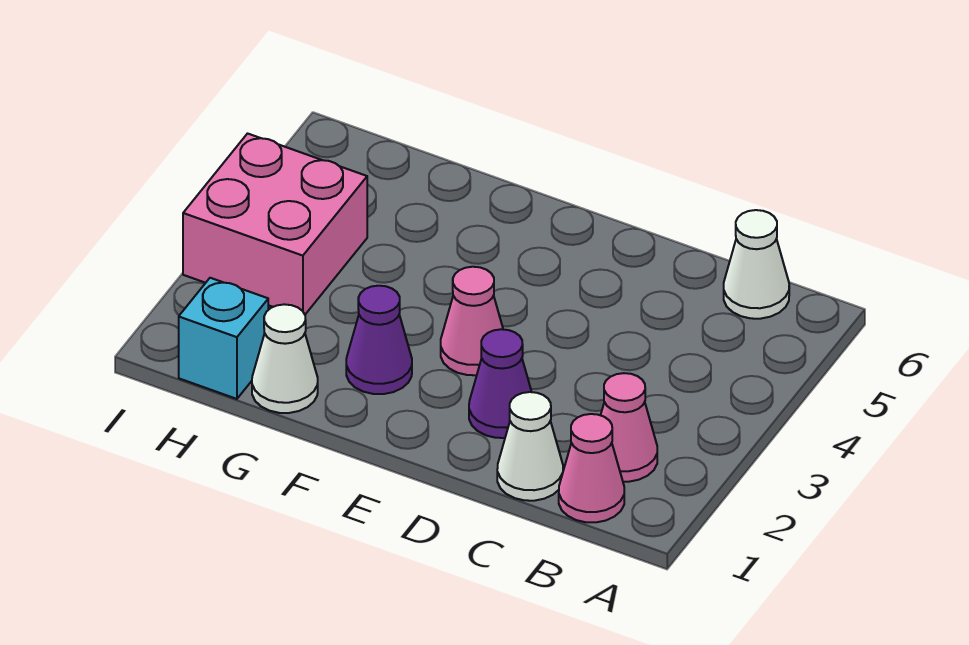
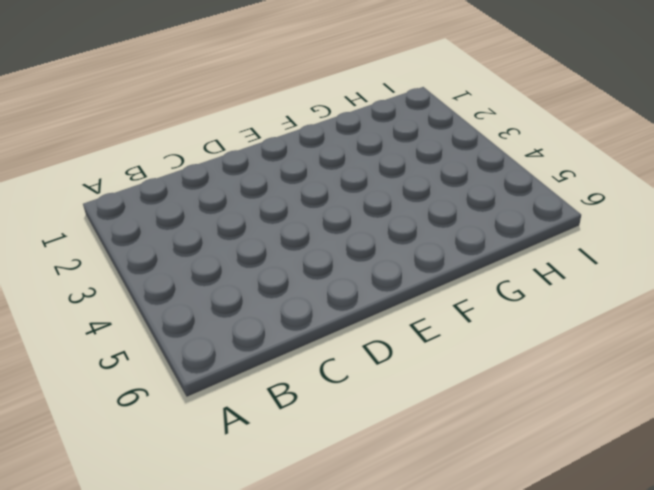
none -> pink 1x1 cone [559,414,624,522]
none -> pink 1x1 cone [601,373,657,482]

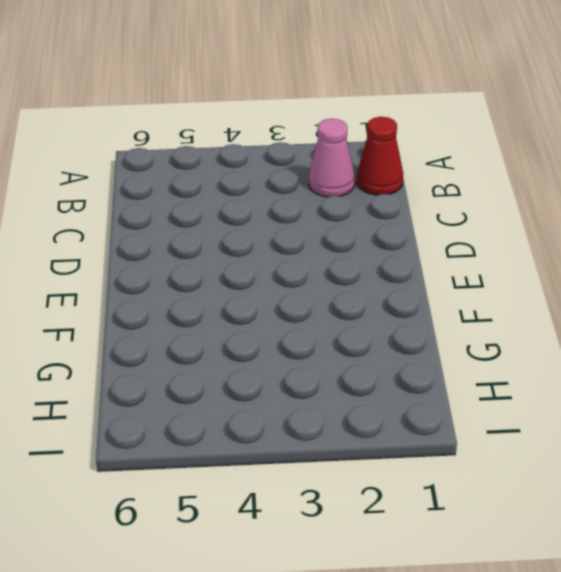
red 1x1 cone [357,117,403,195] -> pink 1x1 cone [559,414,624,522]
none -> white 1x1 cone [724,210,789,319]
none -> white 1x1 cone [497,392,563,501]

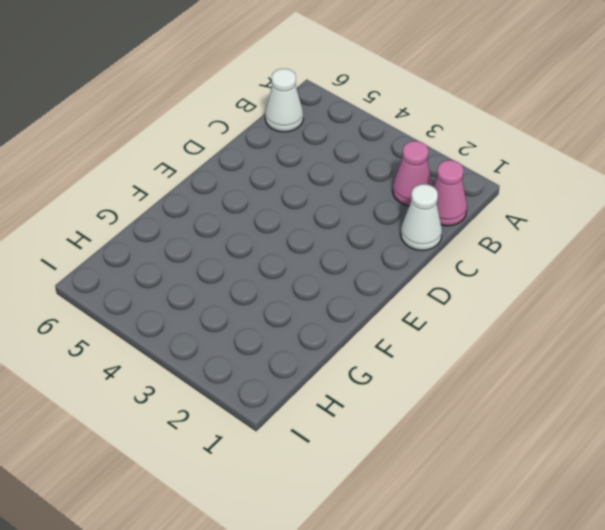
none -> purple 1x1 cone [469,329,532,438]
none -> pink 1x1 cone [441,267,503,375]

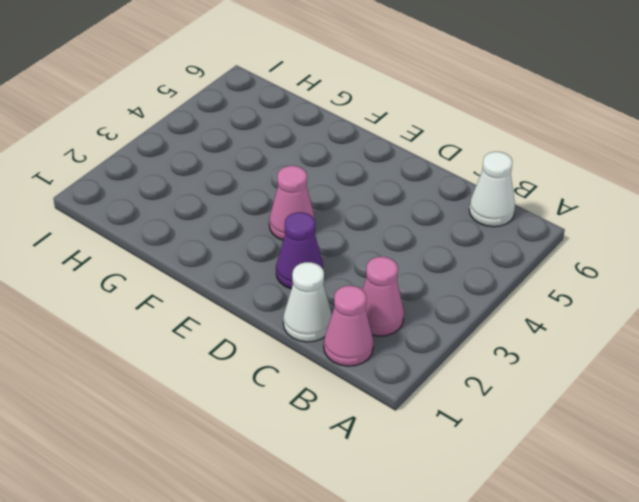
none -> purple 1x1 cone [346,286,412,394]
none -> white 1x1 cone [252,304,318,413]

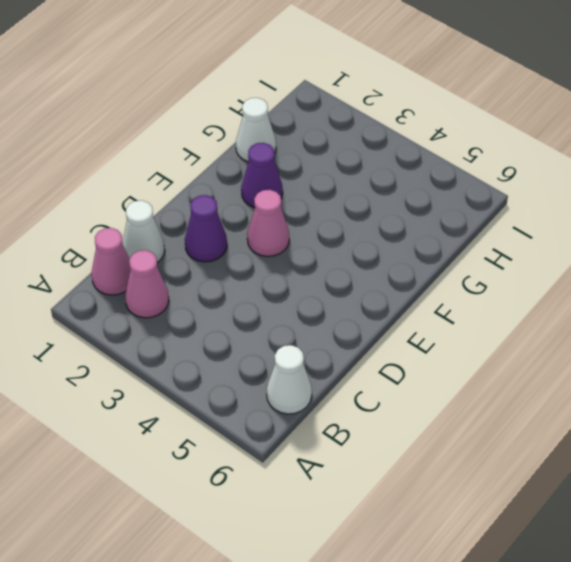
none -> cyan 1x1 brick [179,278,268,399]
none -> pink 2x2 brick [183,134,367,314]

